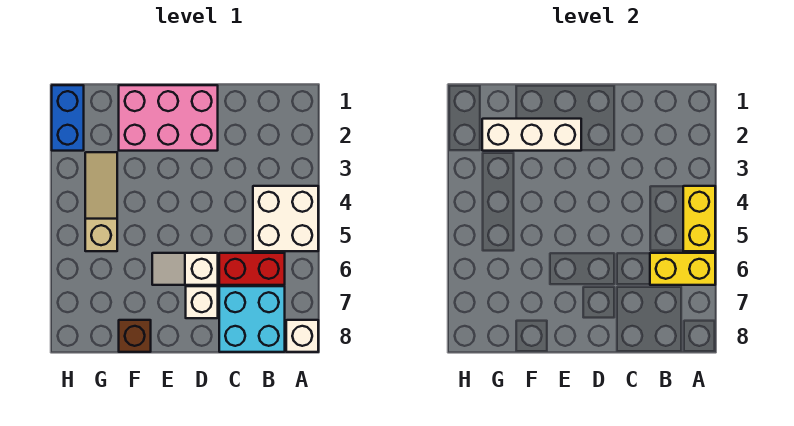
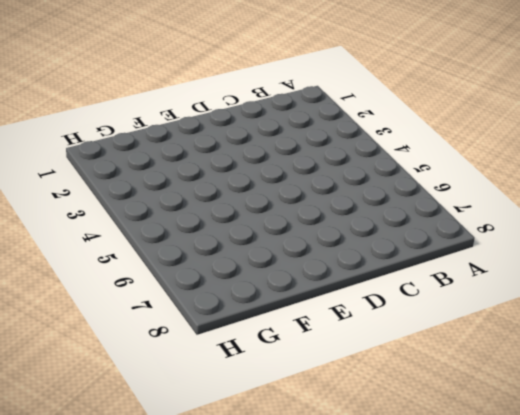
none -> white 2x2 brick [253,186,318,251]
none -> white 1x1 brick [286,320,318,352]
none -> red 1x2 brick [219,253,285,285]

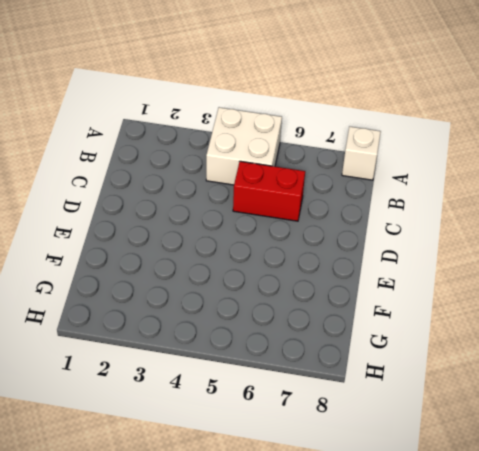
red 1x2 brick [233,161,305,221] -> red 1x2 brick turned to [219,253,285,285]
none -> cyan 2x2 brick [219,286,285,352]
none -> pink 2x3 brick [119,85,218,151]
none -> white 1x2 slope [152,253,218,285]

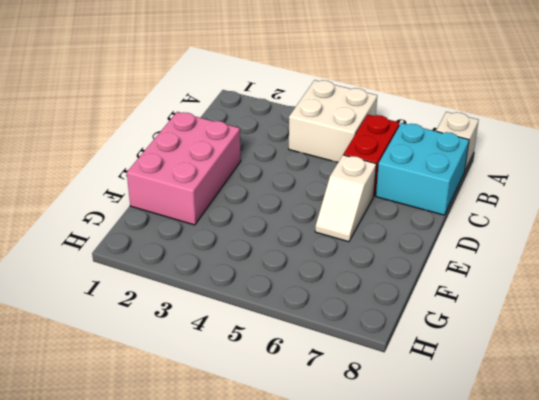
none -> white 1x1 brick [186,286,218,318]
none -> brown 1x1 brick [119,320,151,352]
none -> tan 1x3 slope [85,152,117,251]

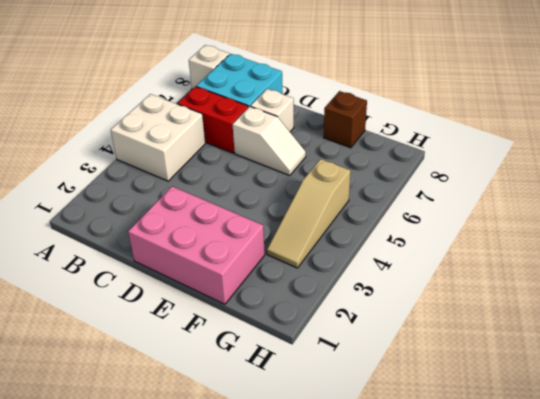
none -> blue 1x2 brick [52,85,84,151]
none -> yellow 1x2 brick [683,186,715,251]
none -> yellow 1x2 brick [650,253,715,285]

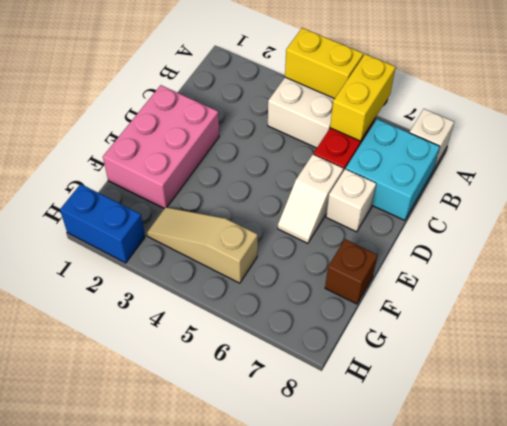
none -> white 1x3 brick [482,119,581,151]

